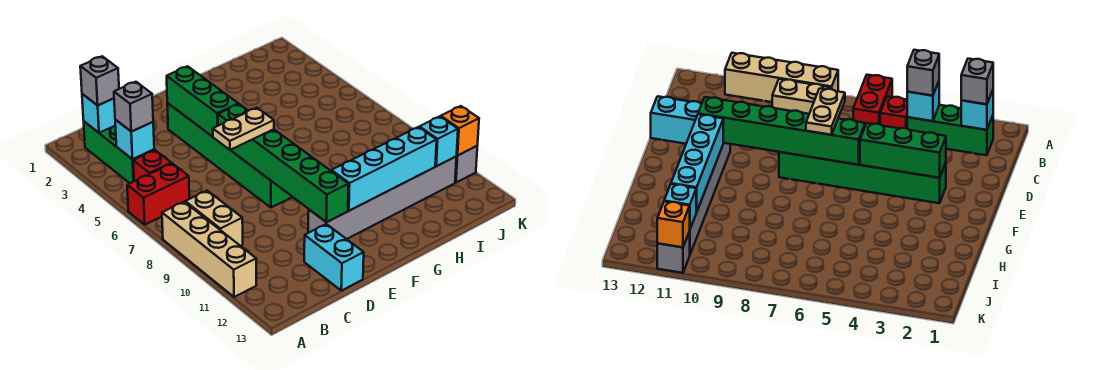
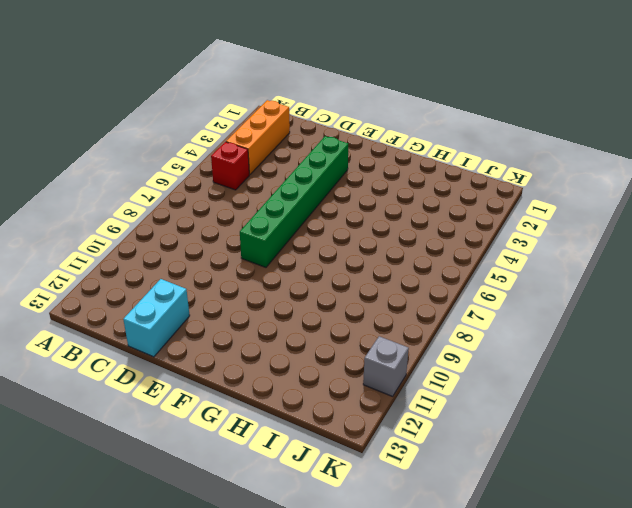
orange 1x3 brick [226,100,290,175] -> green 1x3 brick [84,122,154,183]
none -> red 1x2 brick [127,163,189,225]
none -> tan 1x4 brick [162,202,256,297]
none -> tan 1x2 brick [185,191,243,246]

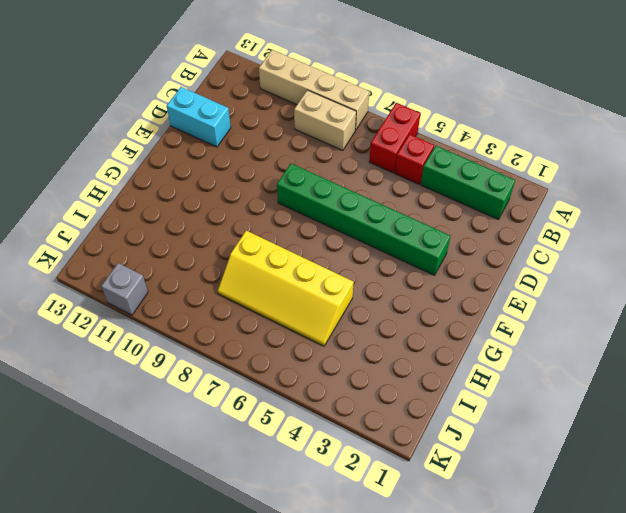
yellow 2x4 slope [218,231,354,346] -> none
none -> grey 1x6 brick [308,157,456,239]
none -> cyan 1x1 brick [82,94,115,133]
none -> cyan 1x1 brick [115,120,154,159]

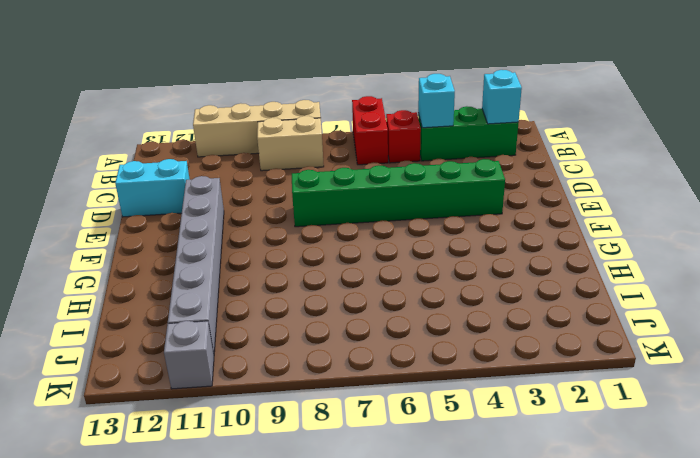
none -> green 1x3 brick [167,66,238,137]
none -> green 1x6 brick [218,104,348,222]
none -> cyan 1x4 brick [331,127,437,211]

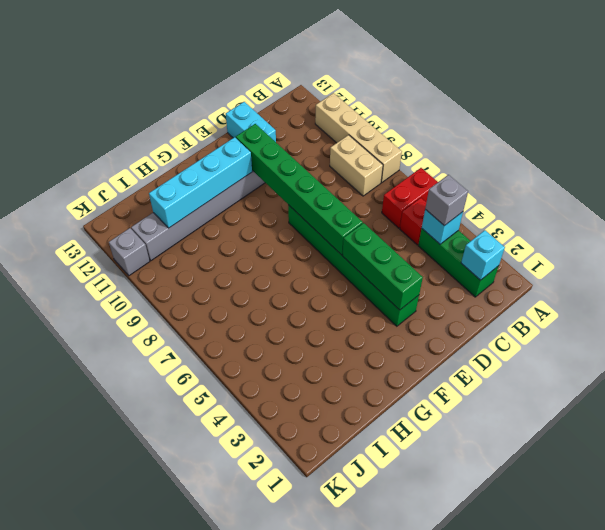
none -> cyan 1x1 brick [419,116,458,166]
none -> orange 1x1 brick [441,106,479,156]
none -> grey 1x1 brick [80,56,119,105]

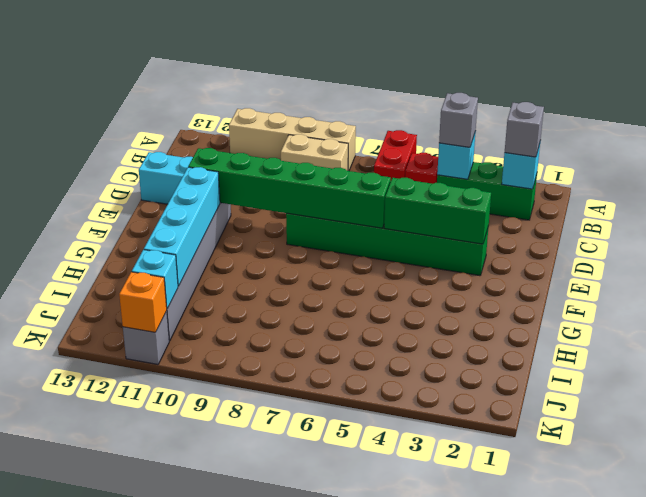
none -> tan 1x2 plate [213,108,274,150]

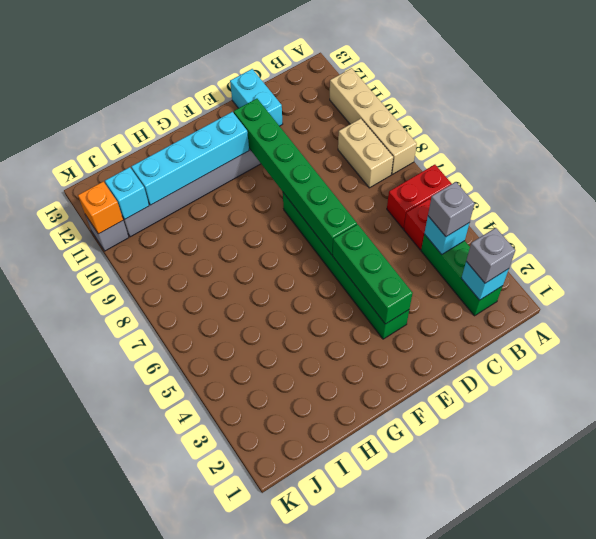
none -> tan 1x2 plate [213,108,274,150]

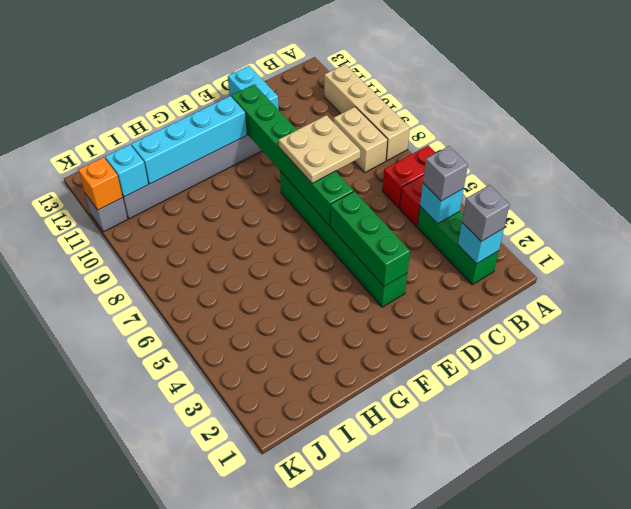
tan 2x2 plate [279,115,360,183] -> tan 1x2 plate [213,108,274,150]

